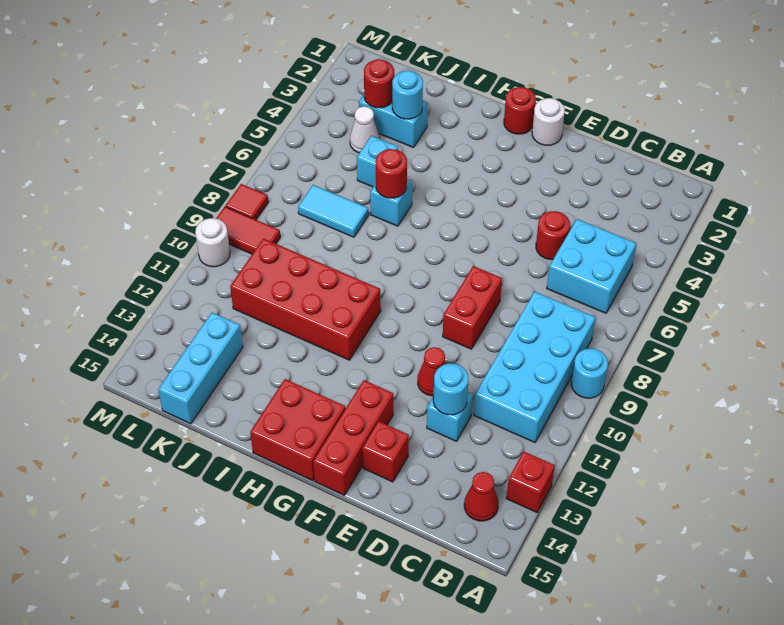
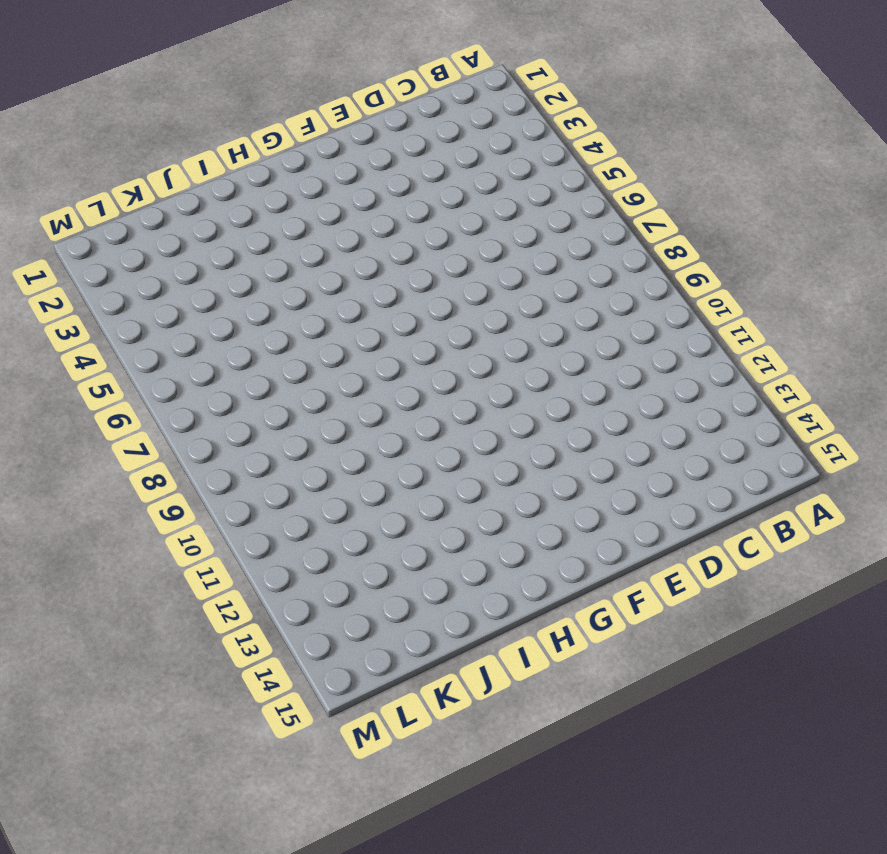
none -> cyan 1x1 round brick [571,349,608,398]
none -> red 1x1 brick [506,452,555,512]
none -> cyan 2x2 brick [547,219,636,313]

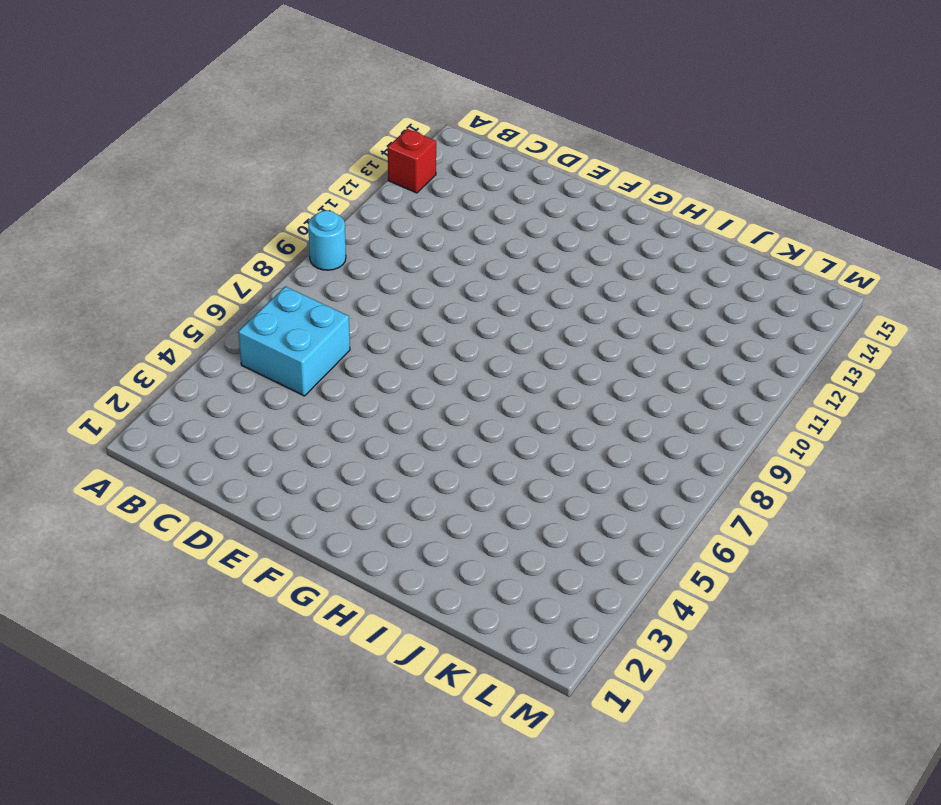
none -> cyan 2x4 brick [474,292,595,442]
none -> red 1x1 cone [464,472,499,521]
none -> red 1x1 round brick [536,211,570,259]

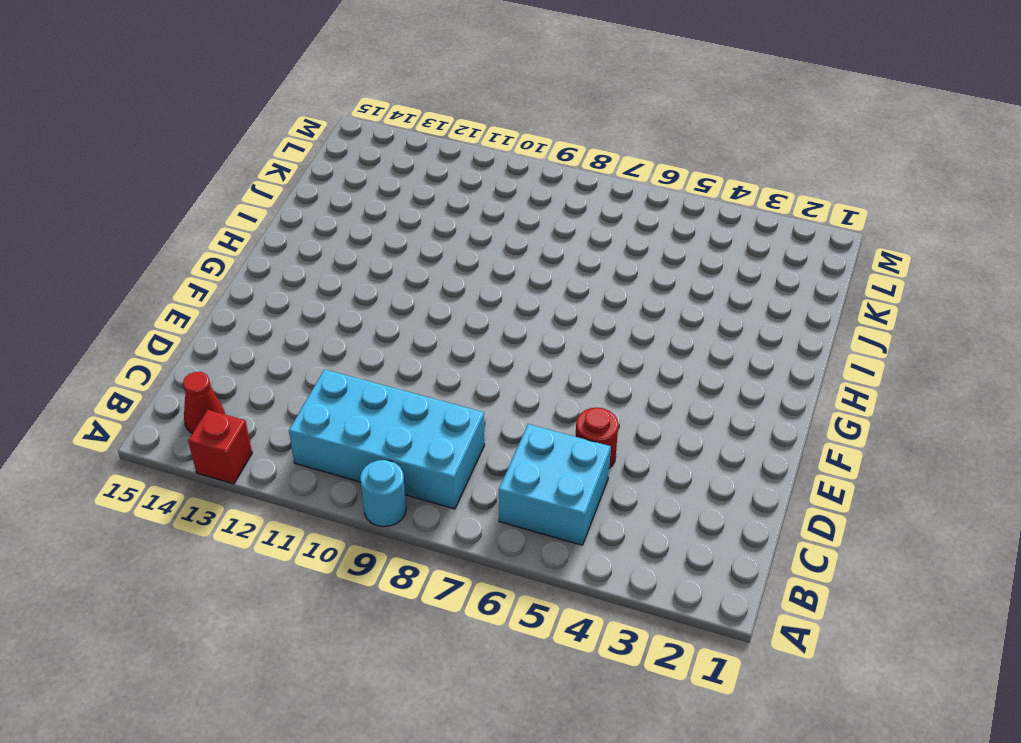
none -> cyan 1x1 brick [427,393,473,441]
none -> red 1x2 brick [443,266,502,349]
none -> red 1x1 cone [418,347,445,396]

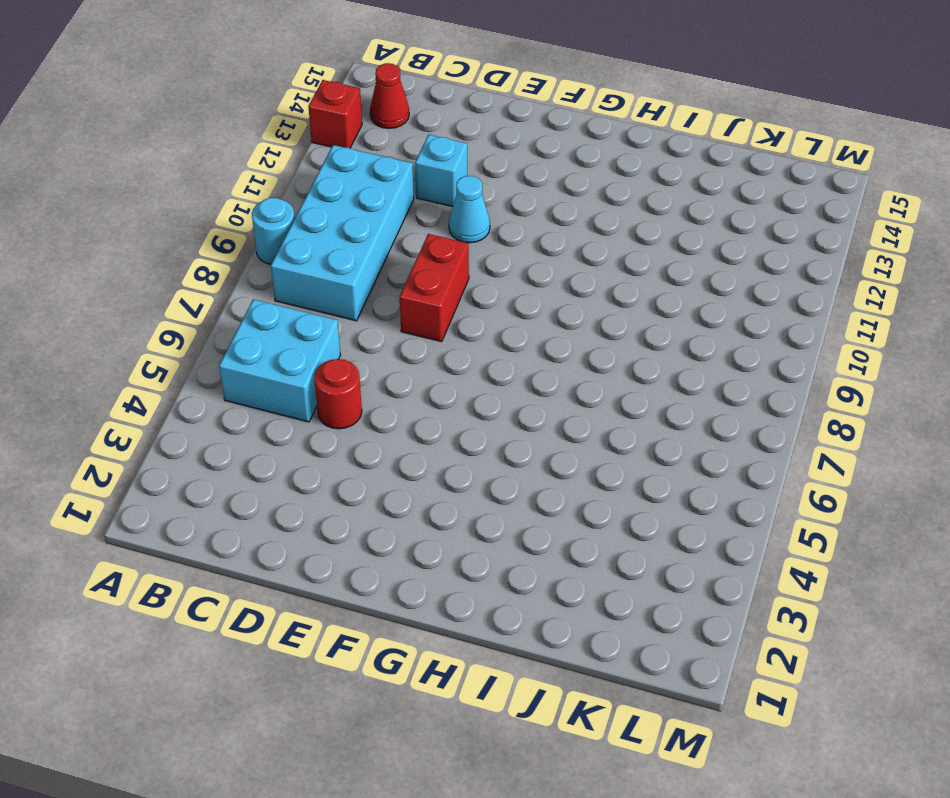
cyan 1x1 cone [449,176,490,243] -> red 1x1 cone [418,347,445,396]
none -> red 1x1 brick [362,421,409,482]
none -> white 1x1 round brick [532,98,565,145]
none -> red 1x3 brick [313,380,393,495]

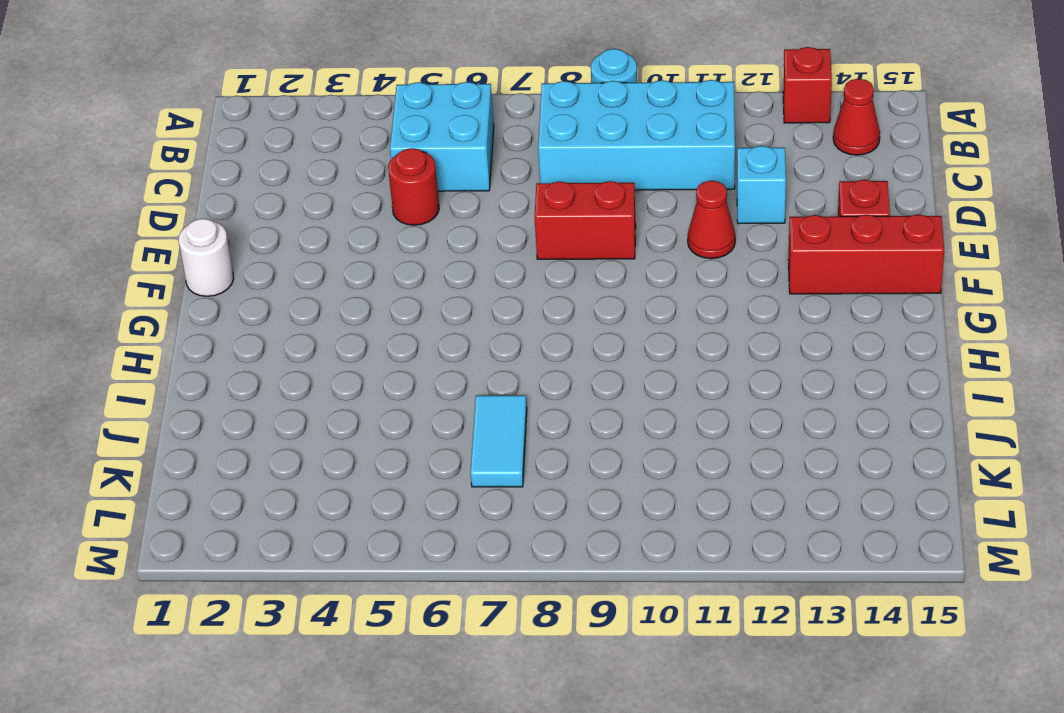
none -> red 1x1 round brick [504,87,536,134]
none -> red 2x2 brick [250,379,346,481]
none -> red 2x4 brick [230,239,381,360]

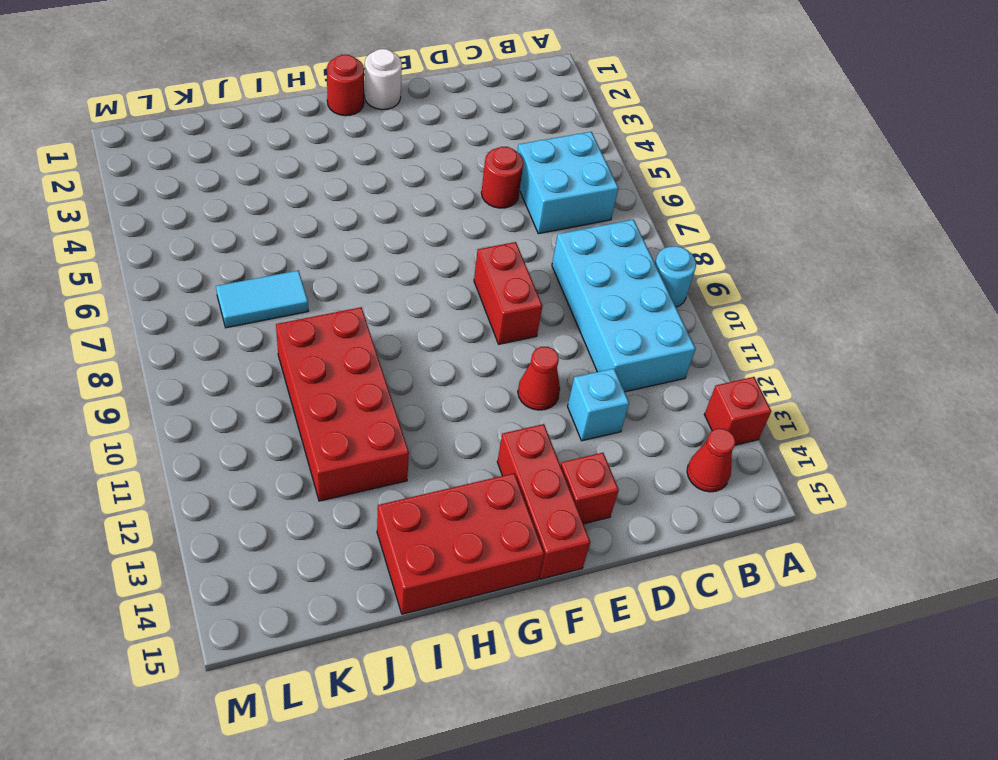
red 2x3 brick [377,473,544,614] -> red 2x2 brick [250,379,346,481]
red 2x4 brick [276,307,409,501] -> red 2x4 brick turned to [230,239,381,360]
none -> cyan 1x1 brick [370,179,412,226]
none -> cyan 1x2 brick [359,95,428,148]
none -> cyan 1x1 brick [357,136,398,187]

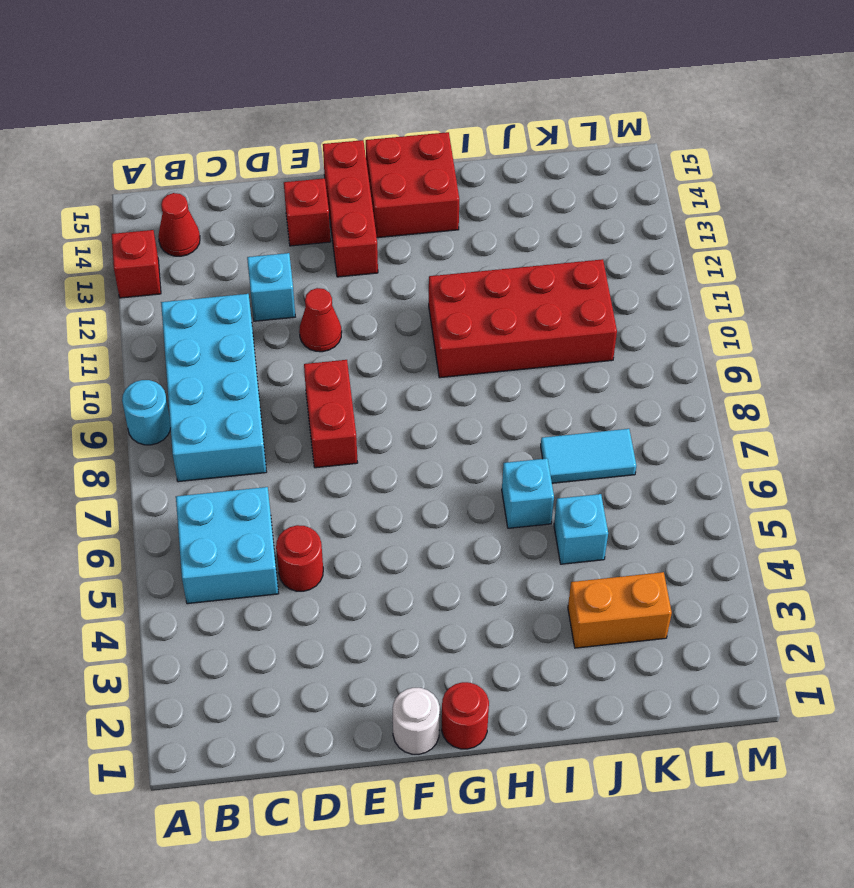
orange 1x2 brick [568,572,672,648] -> cyan 1x2 brick [359,95,428,148]
none -> white 1x1 cone [350,106,380,153]
none -> cyan 1x3 brick [158,313,243,424]
none -> red 1x2 tile [216,207,280,254]

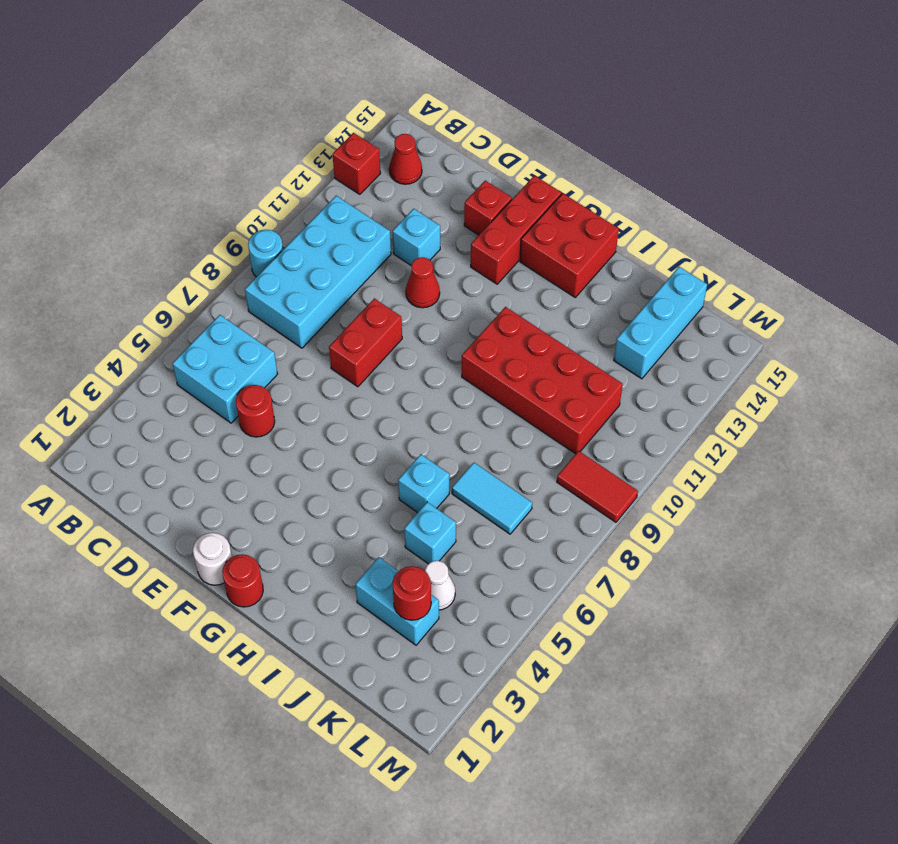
none -> red 1x1 tile [226,184,268,220]
none -> white 1x1 round brick [195,218,230,267]
none -> cyan 1x1 round brick [433,364,468,415]

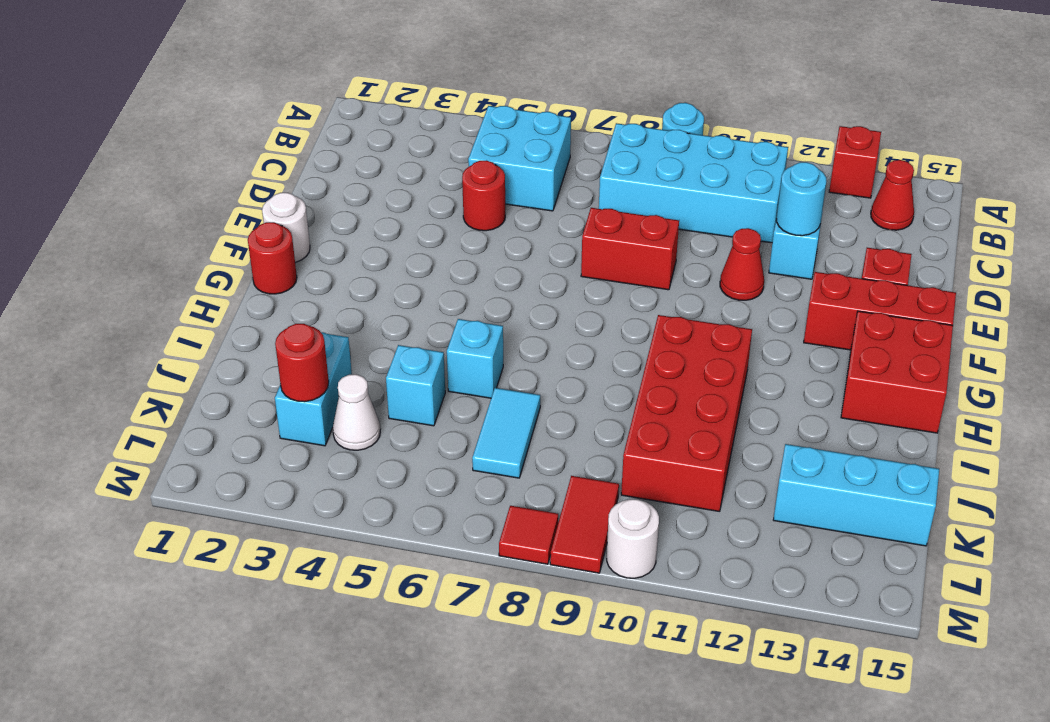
none -> red 1x1 round brick [376,149,407,198]
none -> cyan 1x1 round brick [392,71,423,119]

